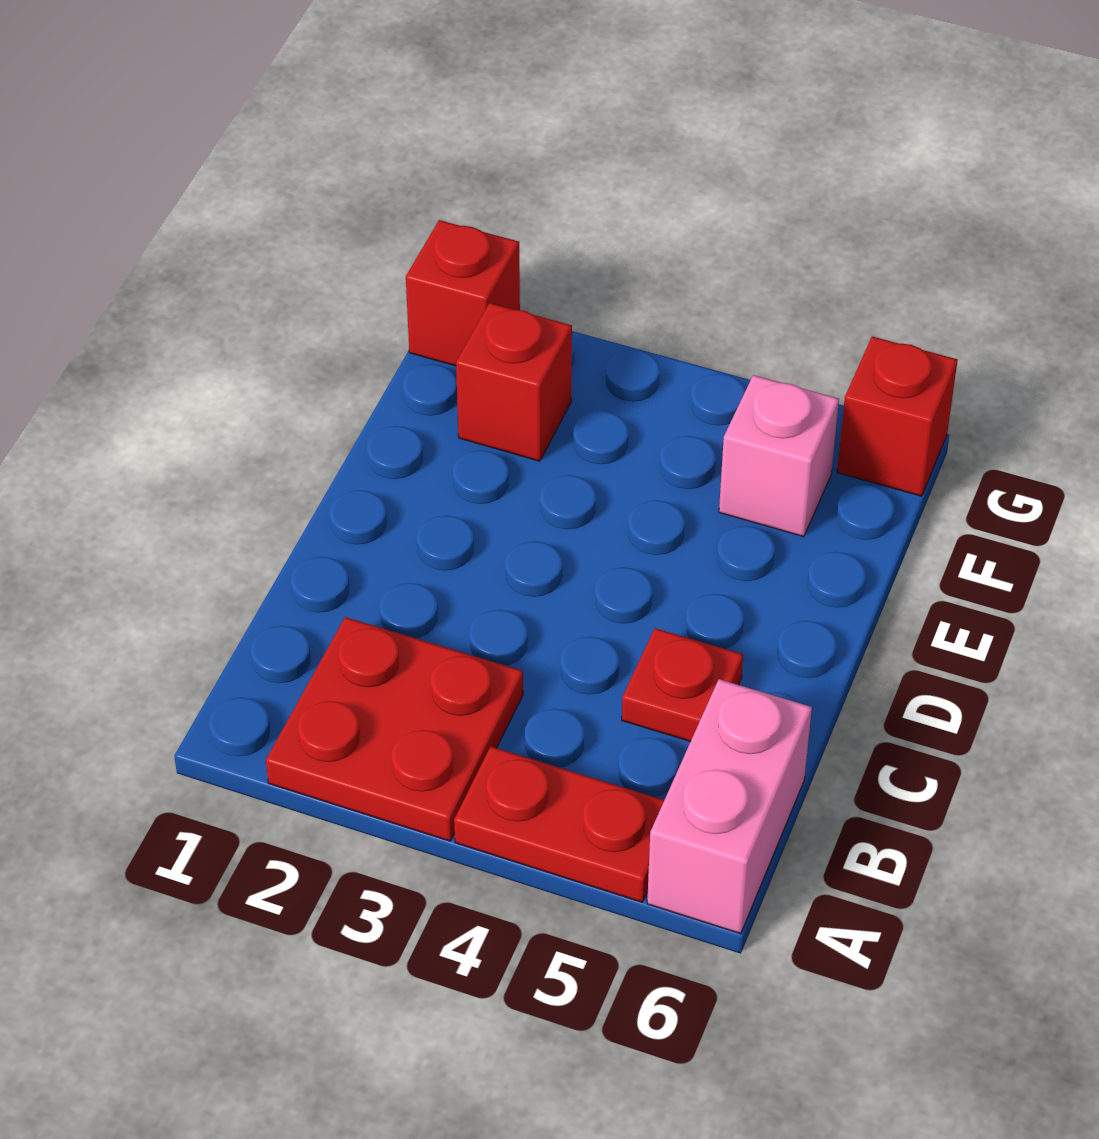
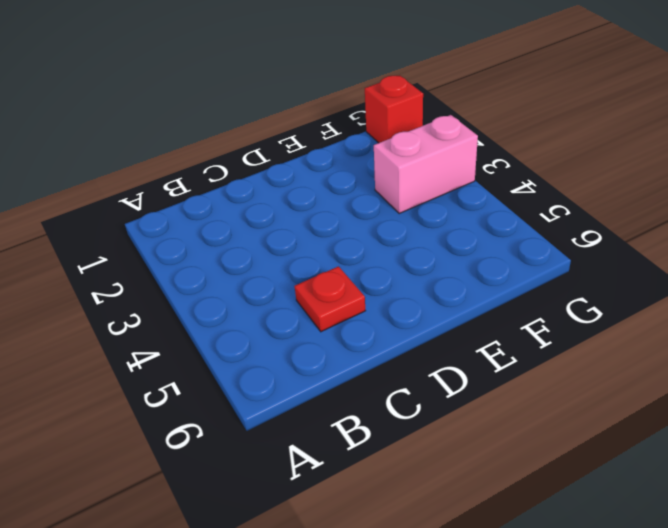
pink 1x2 brick [374,115,478,213] -> pink 1x2 brick moved to [647,679,812,934]
none -> red 2x2 plate [266,617,523,841]
none -> red 1x2 plate [454,747,664,902]

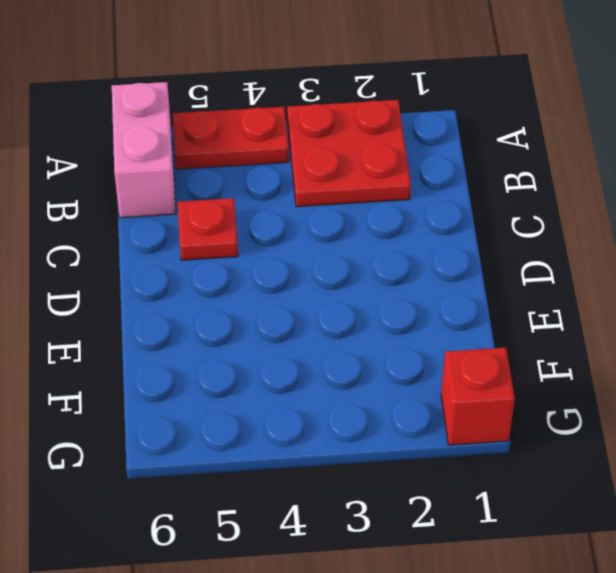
none -> red 1x1 brick [456,303,572,461]
none -> pink 1x1 brick [719,375,839,537]

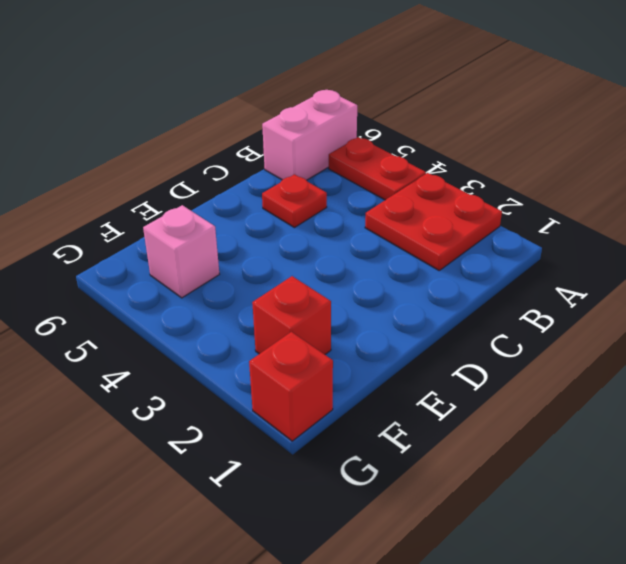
none -> red 1x1 brick [837,336,958,496]

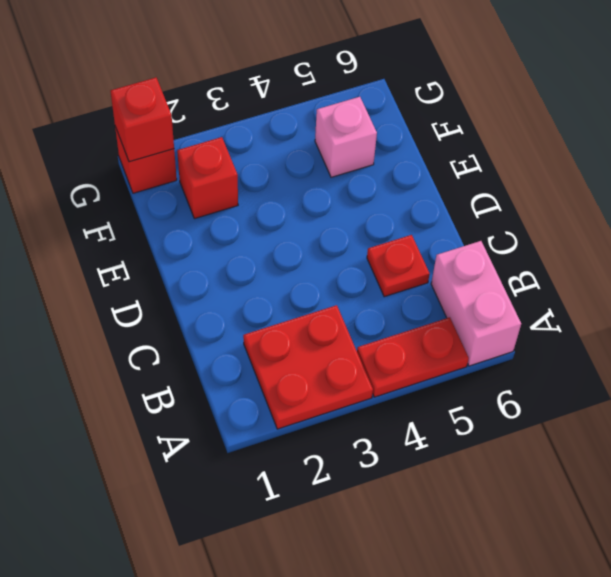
red 1x1 brick [111,78,174,162] -> red 1x1 brick moved to [837,336,958,496]

